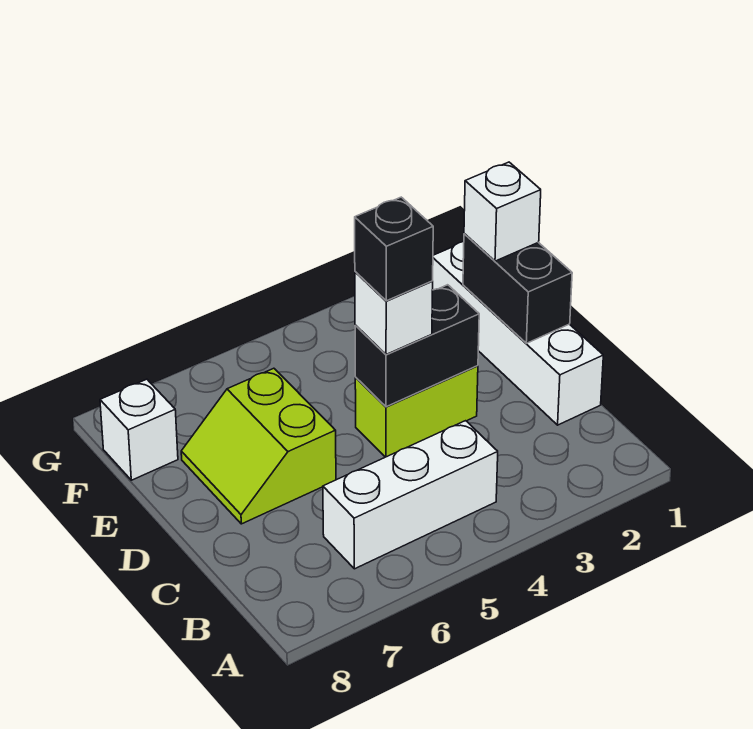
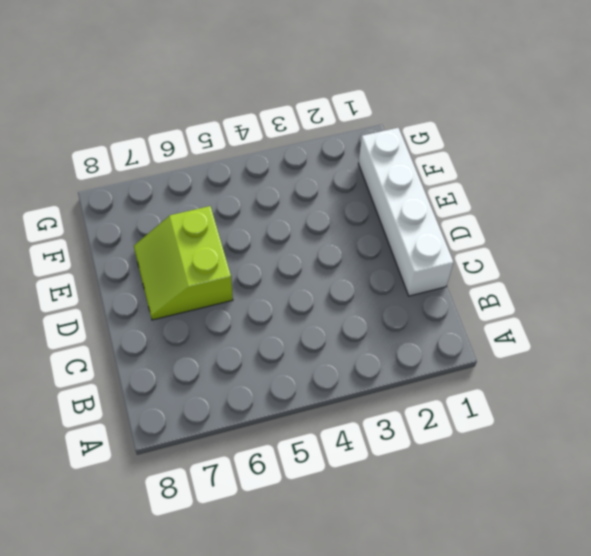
none -> white 1x3 brick [323,421,498,569]
none -> lime 1x2 brick [355,366,478,457]

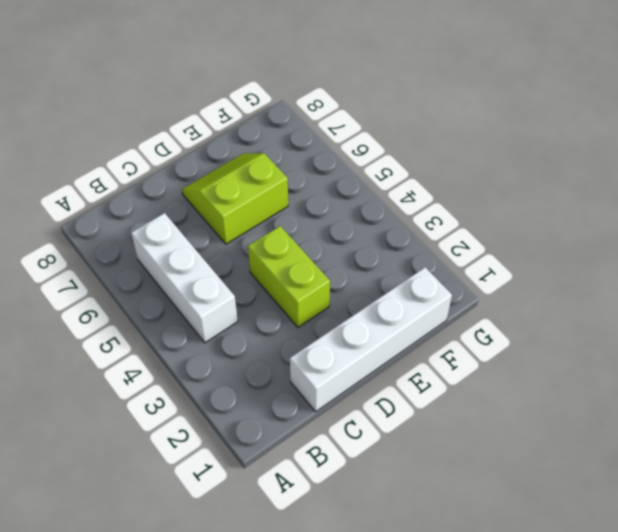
none -> white 1x1 brick [100,379,178,480]
none -> black 1x2 brick [463,234,572,343]

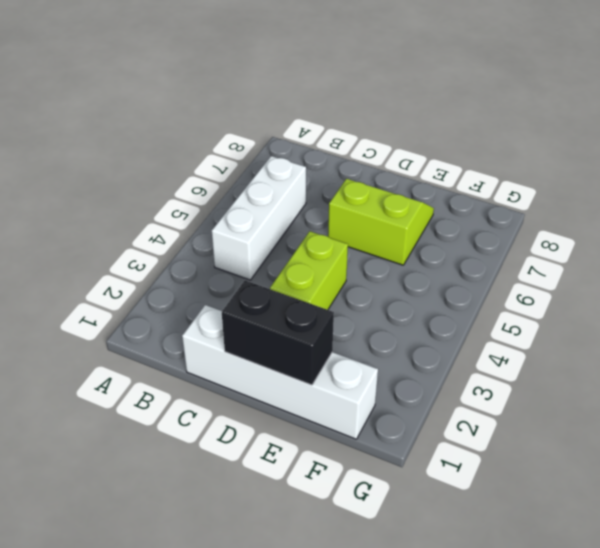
none -> white 1x1 brick [100,379,178,480]
none -> black 1x2 brick [355,285,479,407]

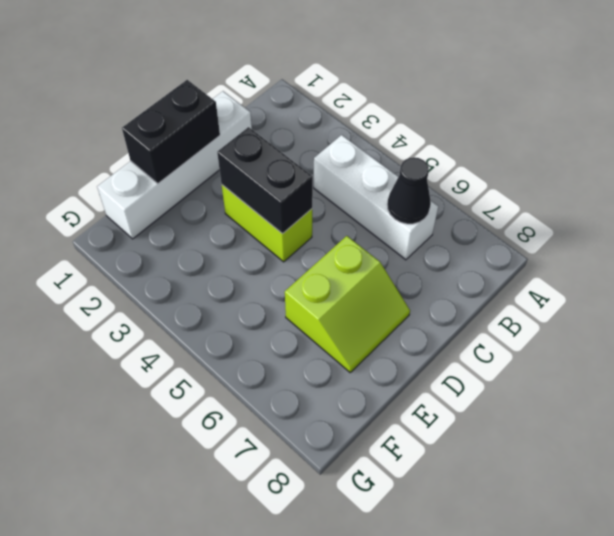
black 1x1 cone [387,157,431,224] -> none
none -> white 1x1 brick [100,379,178,480]
none -> white 1x1 brick [355,272,433,355]

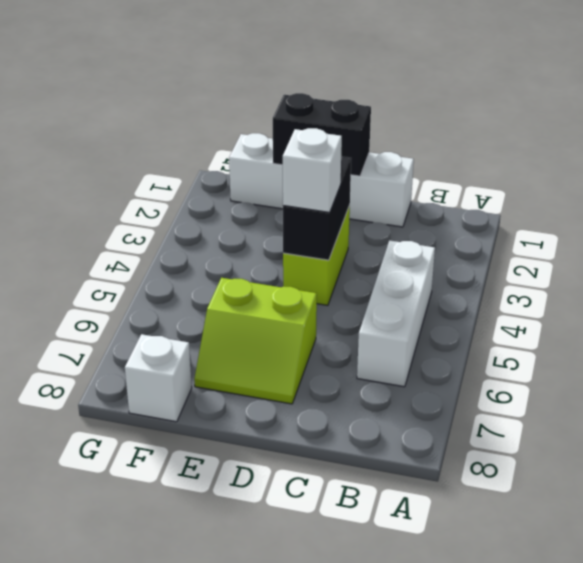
none -> white 1x1 brick [464,162,541,261]
none -> black 1x1 brick [355,197,433,301]

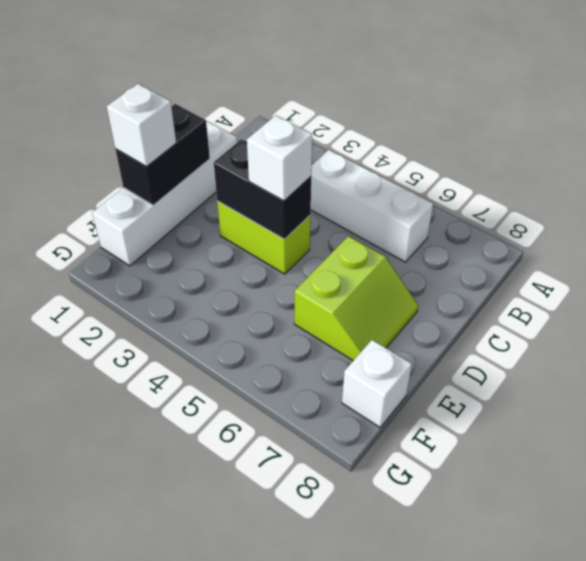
none -> black 1x1 brick [355,197,433,301]

